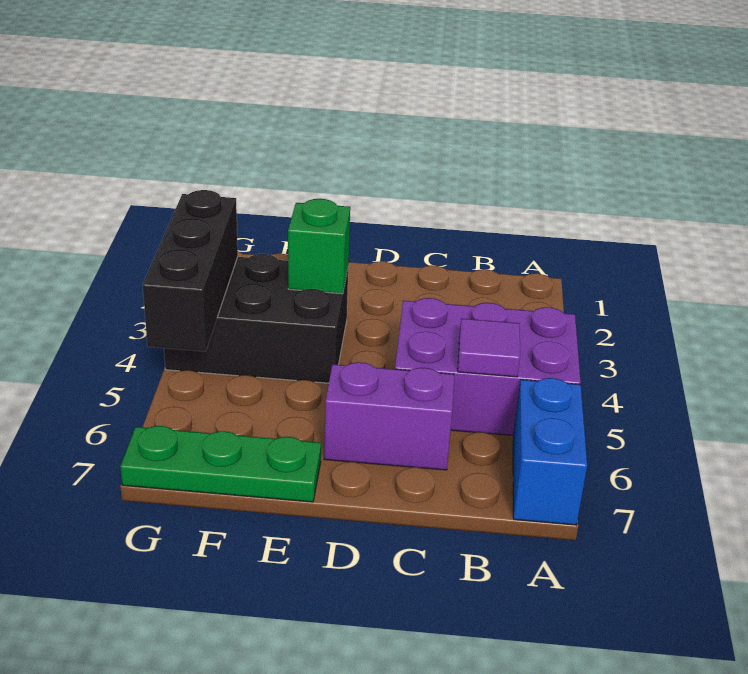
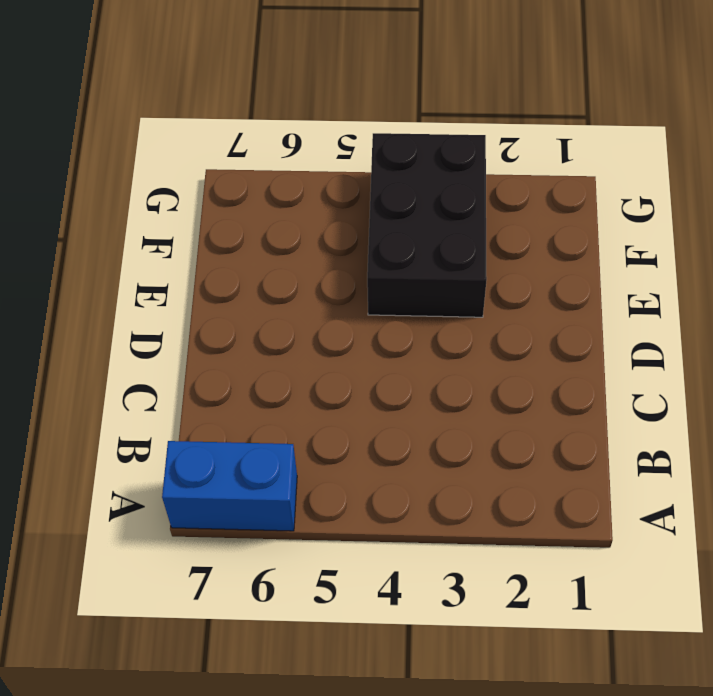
none -> purple 2x3 brick [395,298,581,436]
none -> purple 1x2 brick [324,362,454,470]

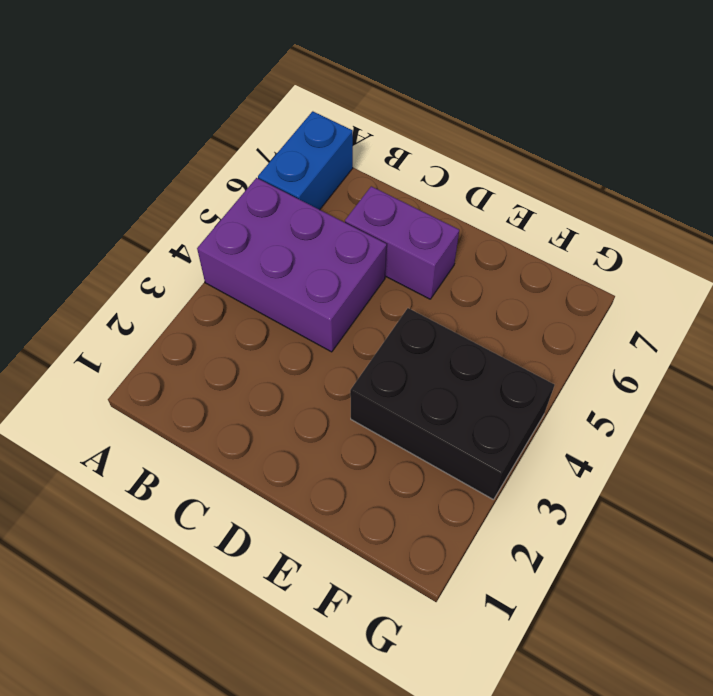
none -> green 1x3 plate [120,426,321,502]
none -> purple 1x1 tile [458,319,520,377]

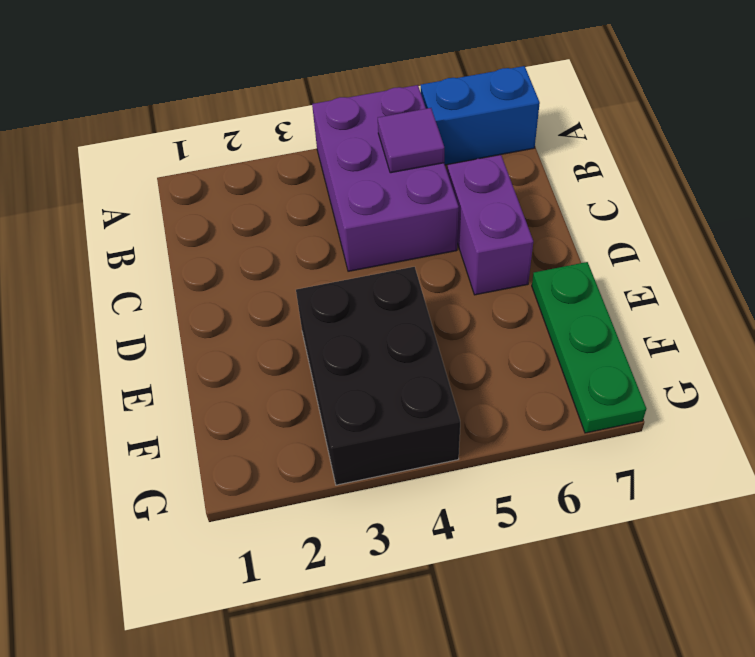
none -> green 1x1 brick [288,199,350,294]
none -> black 1x3 brick [143,190,238,351]

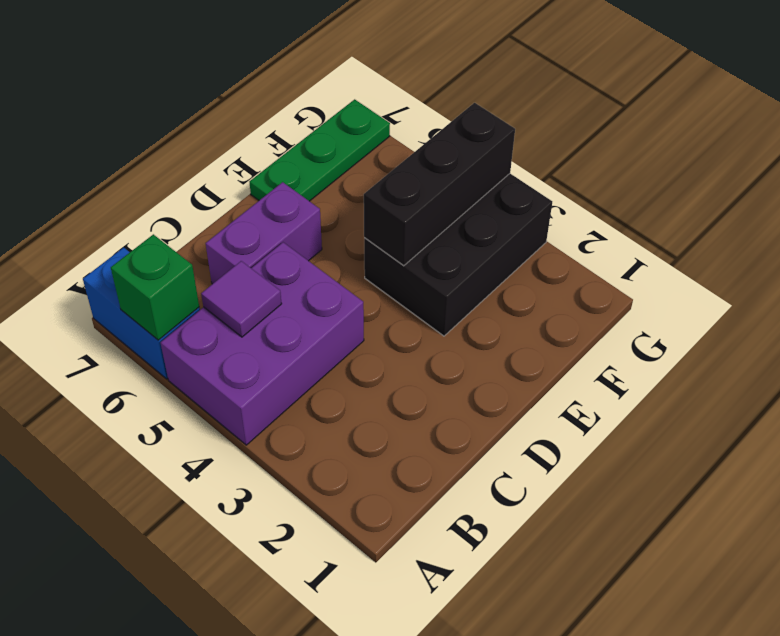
green 1x1 brick [111,234,199,340] -> green 1x1 brick moved to [288,199,350,294]
black 1x3 brick [364,103,515,266] -> black 1x3 brick turned to [143,190,238,351]

